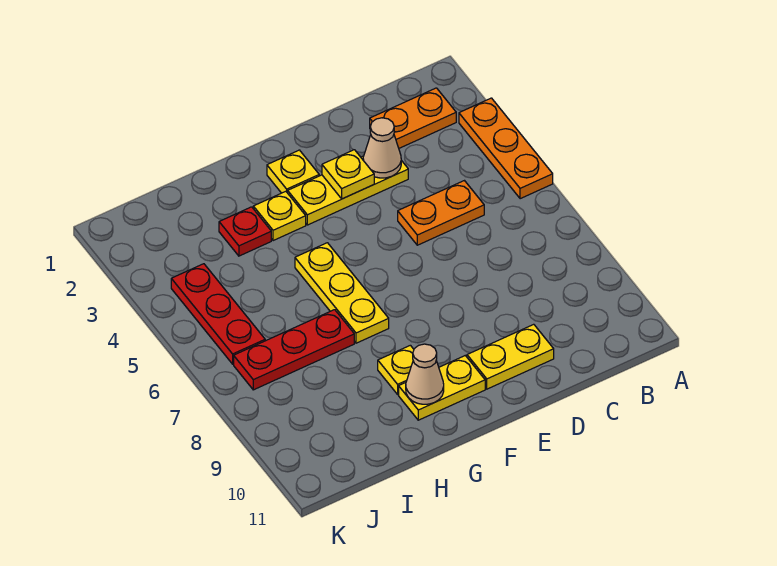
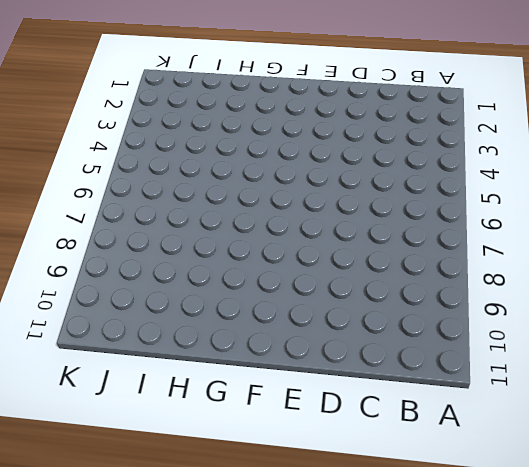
none -> orange 1x3 plate [459,98,553,199]
none -> orange 1x2 plate [370,88,456,148]
none -> orange 1x2 plate [398,181,484,245]

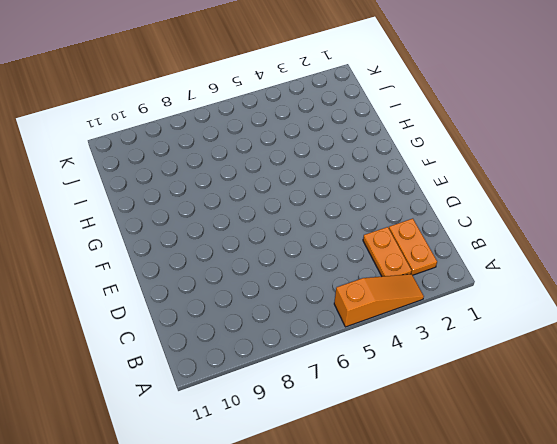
orange 1x3 slope [334,274,424,327] -> orange 1x3 plate [459,98,553,199]
orange 1x2 plate [363,227,412,276] -> orange 1x2 plate moved to [398,181,484,245]
none -> yellow 1x3 plate [288,156,408,225]
none -> yellow 1x2 plate [467,324,554,389]
none -> yellow 1x1 plate [267,150,319,193]

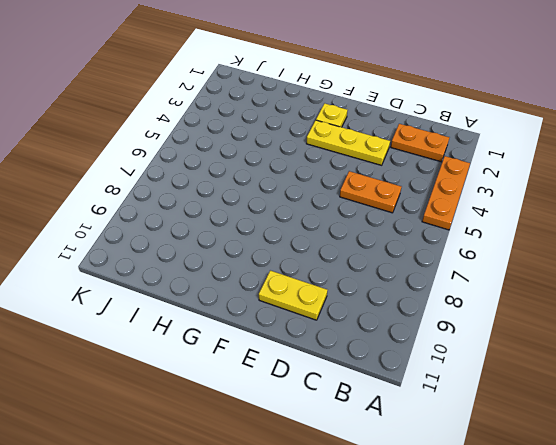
none -> yellow 1x2 plate [399,356,485,420]
none -> yellow 1x1 plate [253,191,306,241]
none -> yellow 1x3 plate [295,243,389,343]

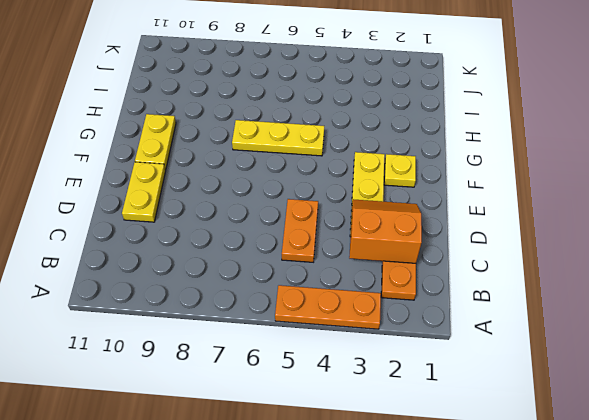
orange 2x2 slope [349,199,422,263] -> tan 1x1 cone [363,118,401,178]
none -> yellow 1x1 plate [253,191,306,241]
none -> yellow 1x1 plate [378,345,414,394]
none -> red 1x1 plate [219,207,271,256]

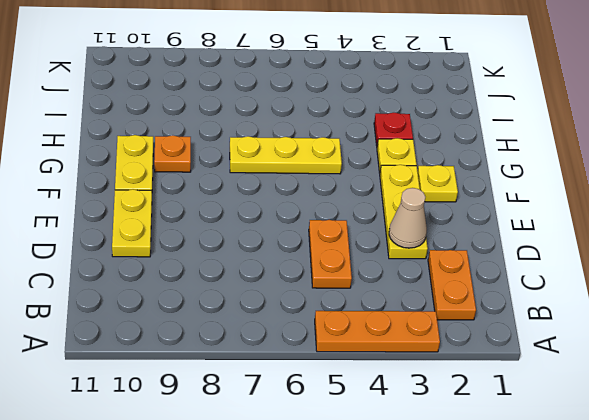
orange 1x1 plate [154,135,191,172] -> yellow 1x1 plate [378,345,414,394]
none -> red 1x3 plate [234,310,354,390]
none -> red 1x3 plate [171,264,265,364]
none -> yellow 1x1 plate [322,150,374,199]

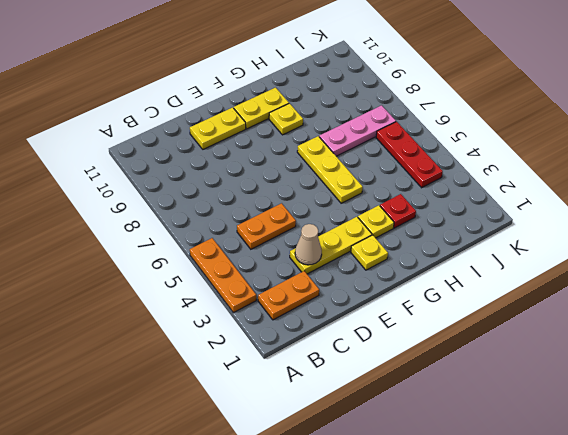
pink 1x3 plate [319,105,396,156] -> red 1x3 plate [234,310,354,390]
none -> yellow 1x1 plate [322,150,374,199]
none -> tan 1x1 cone [406,344,444,404]

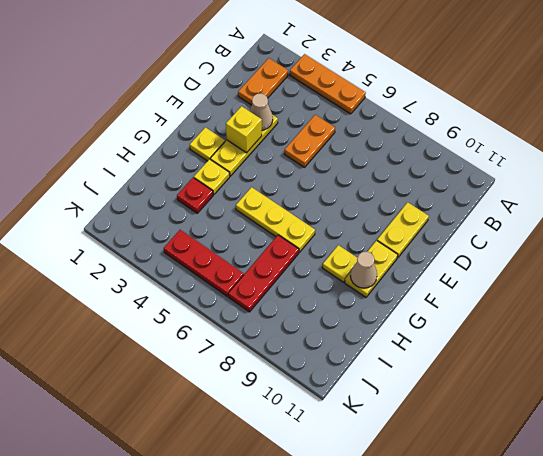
yellow 1x1 brick [226,106,262,153] -> yellow 1x1 plate [322,150,374,199]

